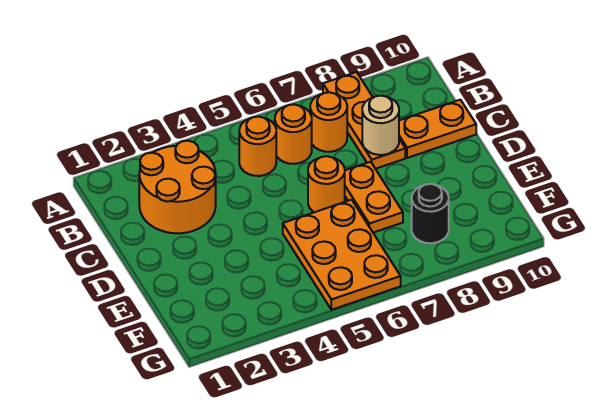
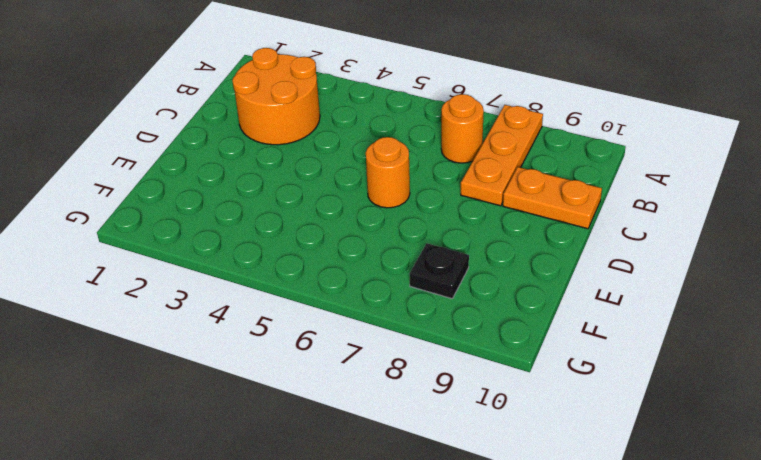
black 1x1 plate [409,243,469,299] -> black 1x1 round brick [412,184,449,243]
none -> orange 1x1 round brick [239,117,276,176]
none -> orange 1x1 round brick [275,104,312,164]

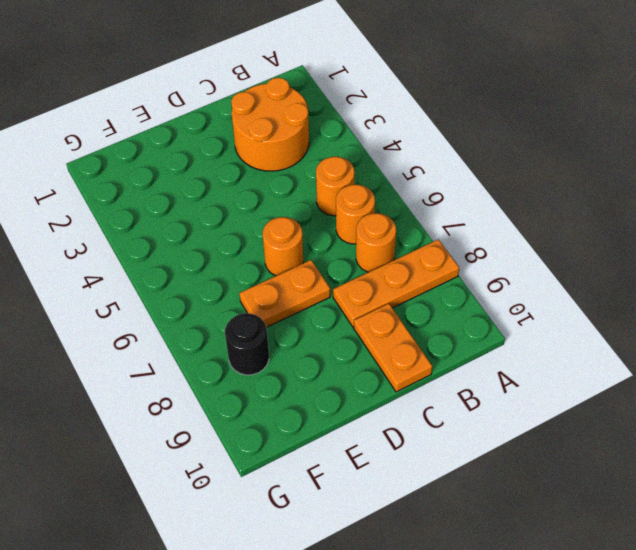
none -> orange 2x3 plate [283,200,401,310]
none -> tan 1x1 round brick [362,96,399,155]

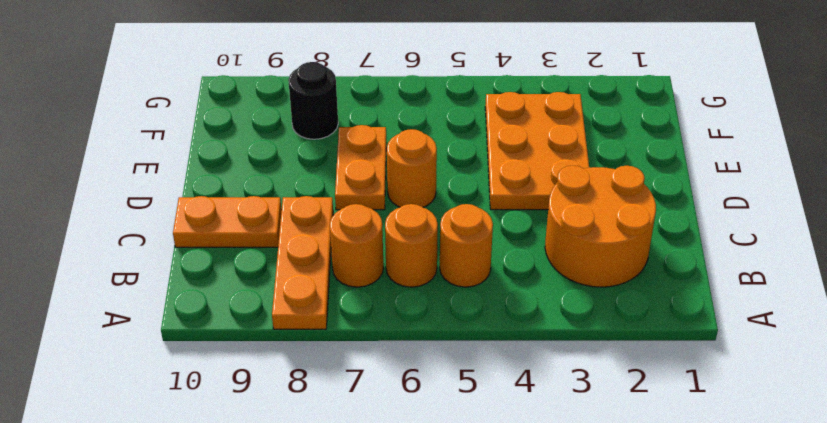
orange 2x3 plate [485,92,589,210] -> orange 2x3 plate moved to [283,200,401,310]
none -> tan 1x1 round brick [362,96,399,155]

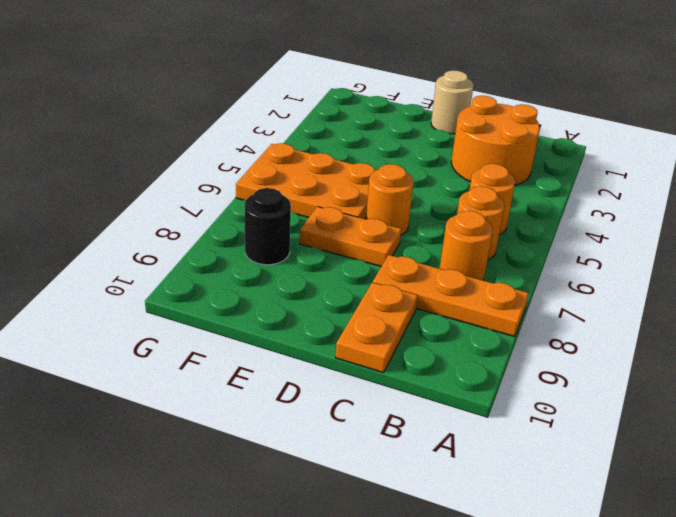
tan 1x1 round brick [431,70,474,134] -> tan 1x1 round brick moved to [362,96,399,155]

